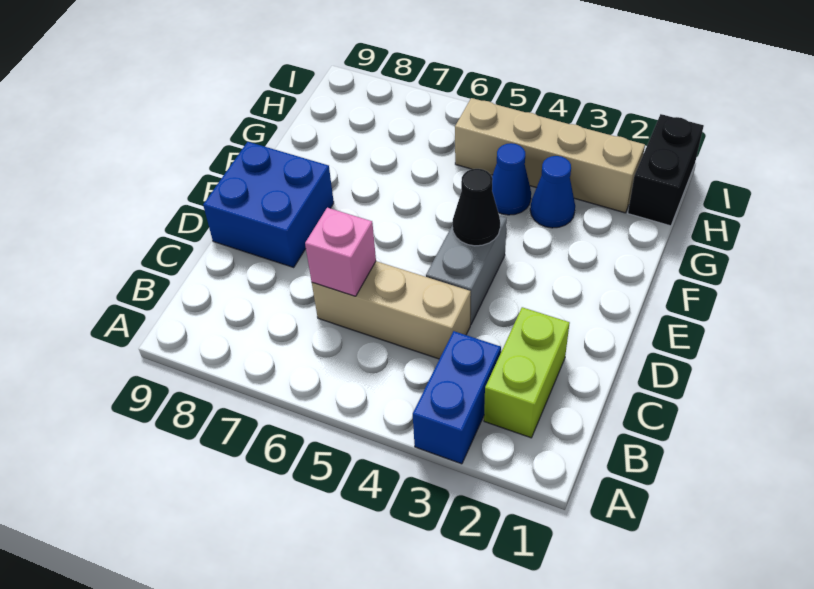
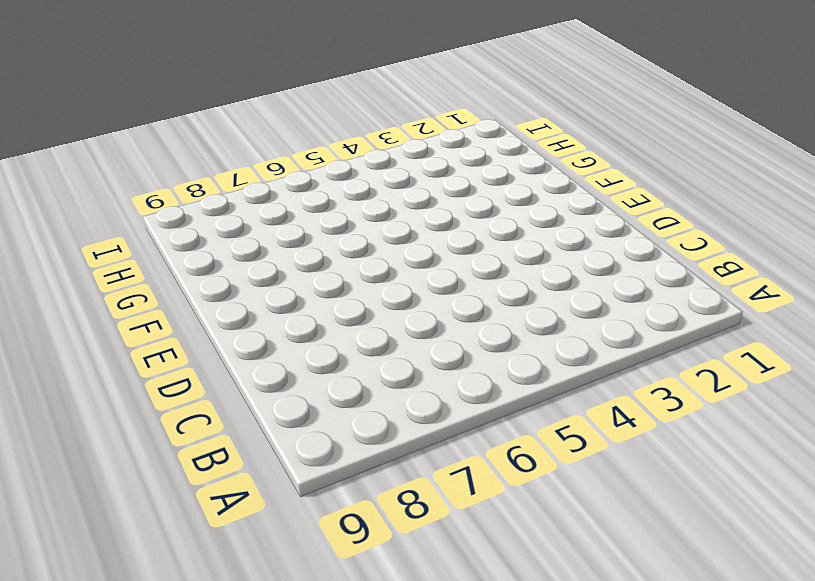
none -> blue 1x2 brick [413,331,501,464]
none -> lime 1x2 brick [484,307,570,438]

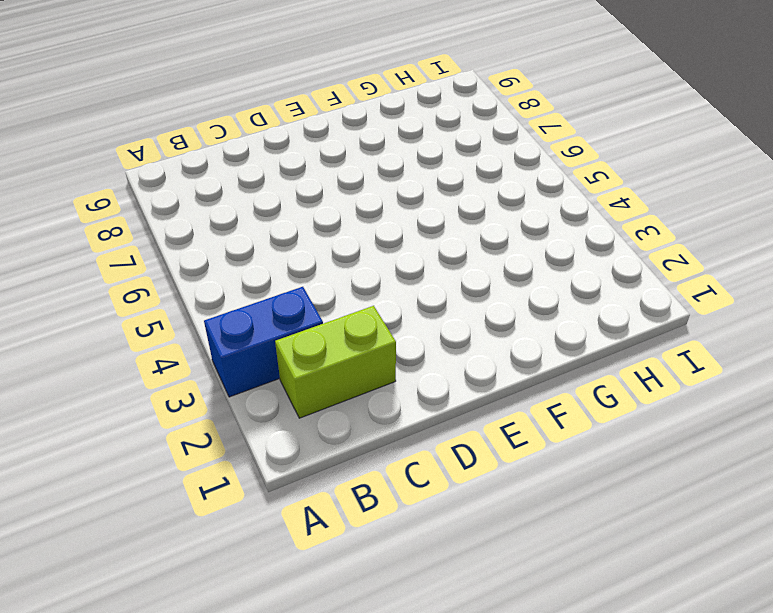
none -> tan 1x3 brick [312,261,471,359]
none -> grey 1x2 brick [426,216,507,325]

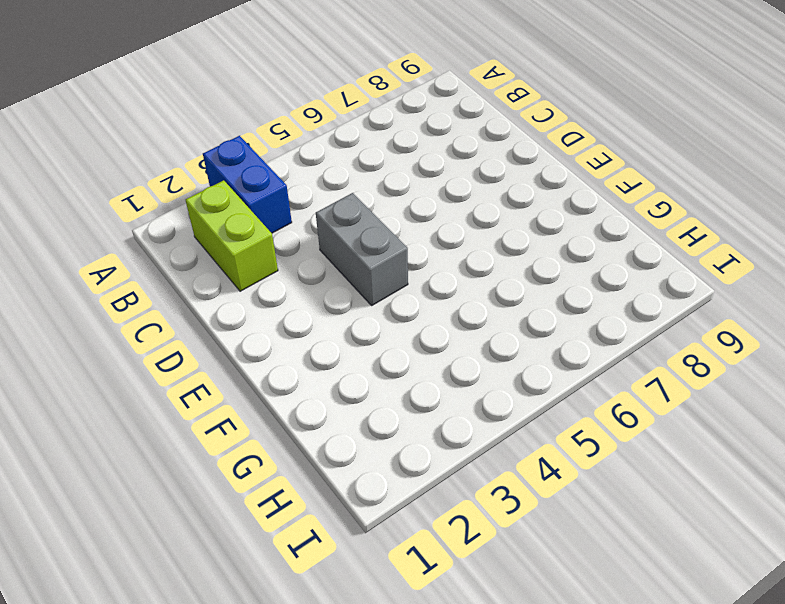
none -> tan 1x3 brick [312,261,471,359]
none -> blue 2x2 brick [203,142,334,267]

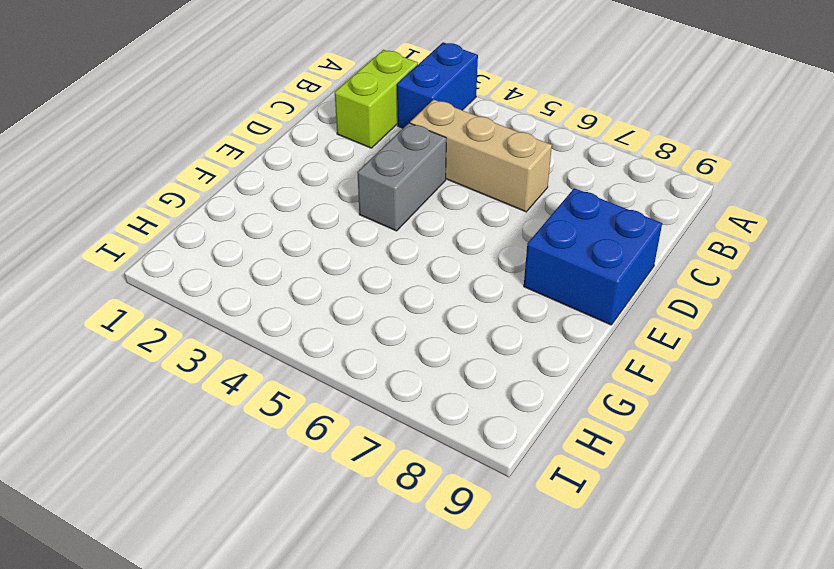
none -> blue 1x1 cone [530,156,575,228]
none -> blue 1x1 cone [492,143,531,215]

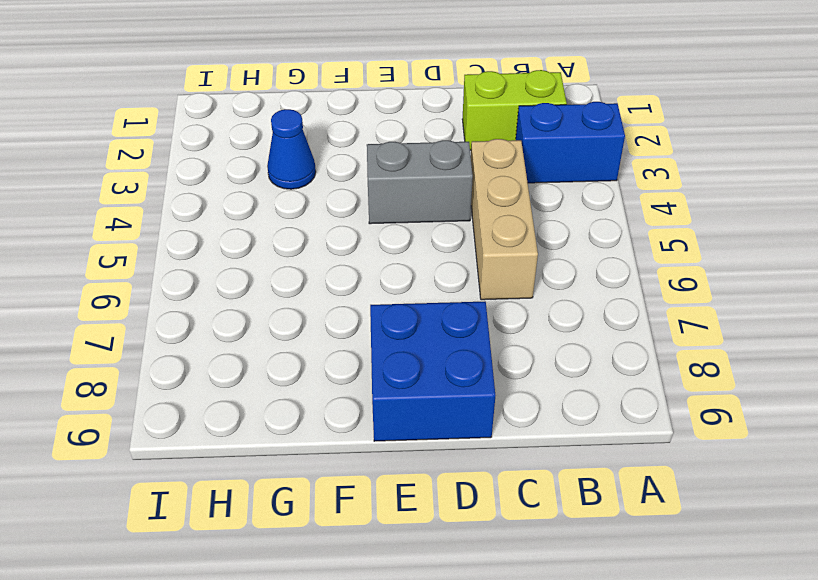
none -> blue 1x1 cone [492,143,531,215]
none -> black 1x2 brick [628,114,704,226]

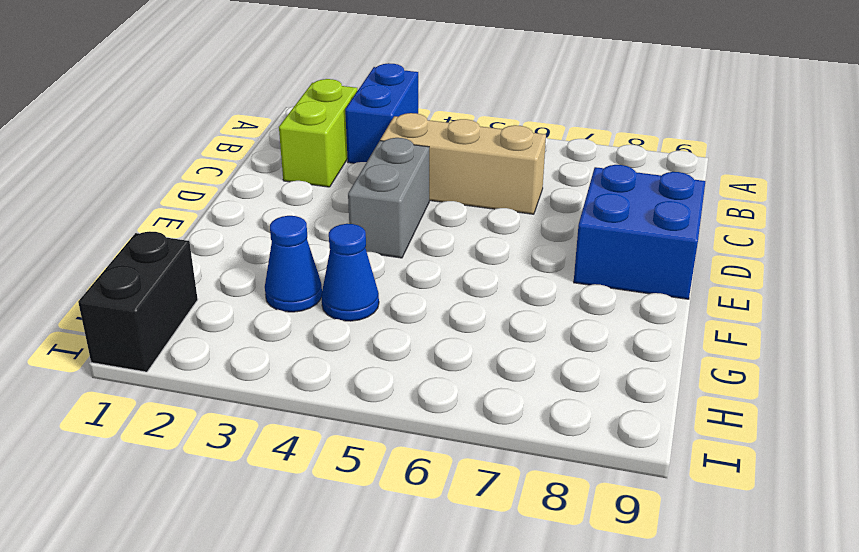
none -> tan 1x4 brick [455,98,645,213]
none -> pink 1x1 brick [305,208,376,296]

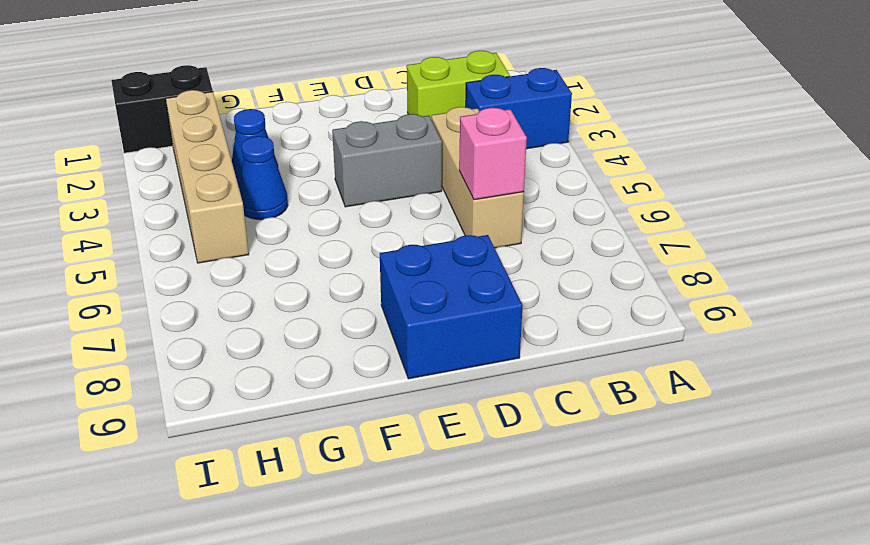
none -> black 1x1 cone [453,169,500,246]

